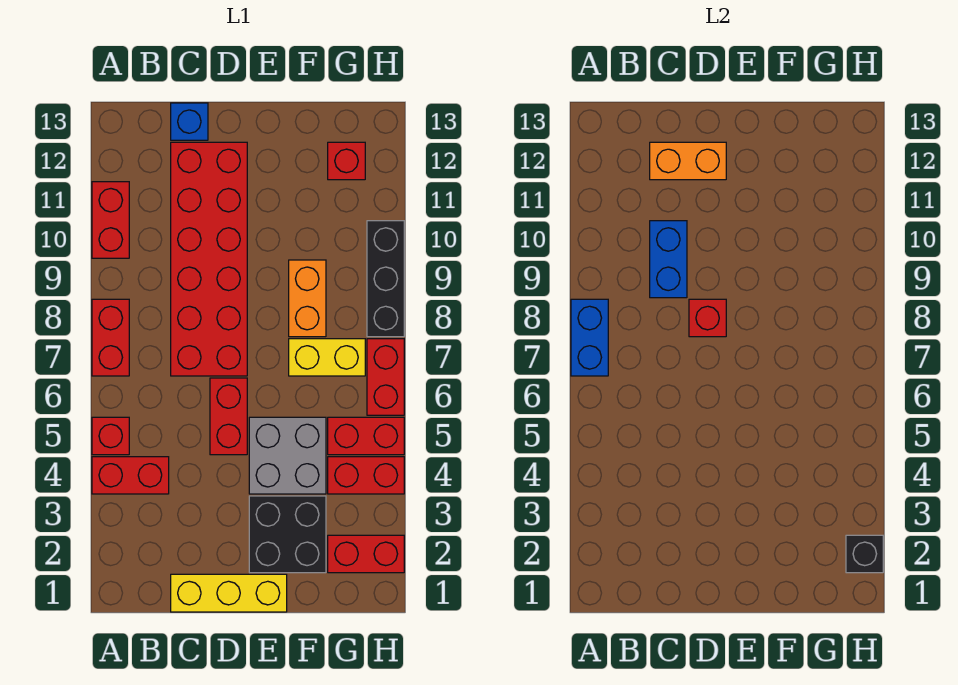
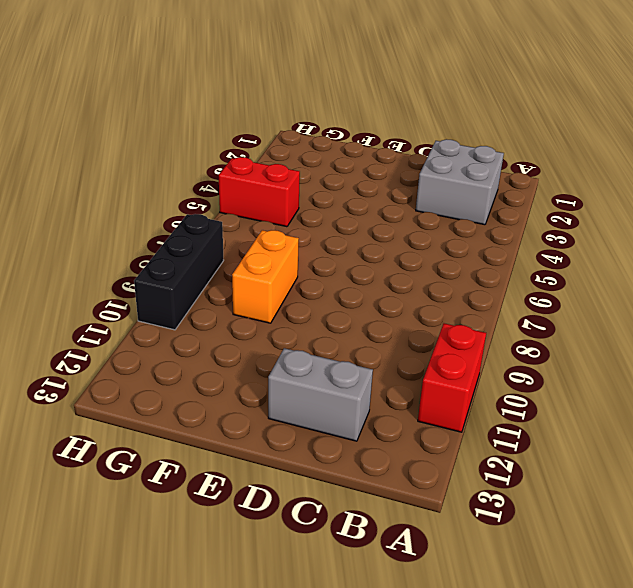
grey 2x2 brick [416,139,504,225] -> grey 2x2 brick moved to [249,417,326,494]
grey 1x2 brick [268,348,373,441] -> red 2x6 brick [171,142,247,376]
none -> red 1x2 brick [92,457,169,494]
none -> red 1x1 brick [92,417,129,455]
none -> red 1x2 brick [92,299,129,376]

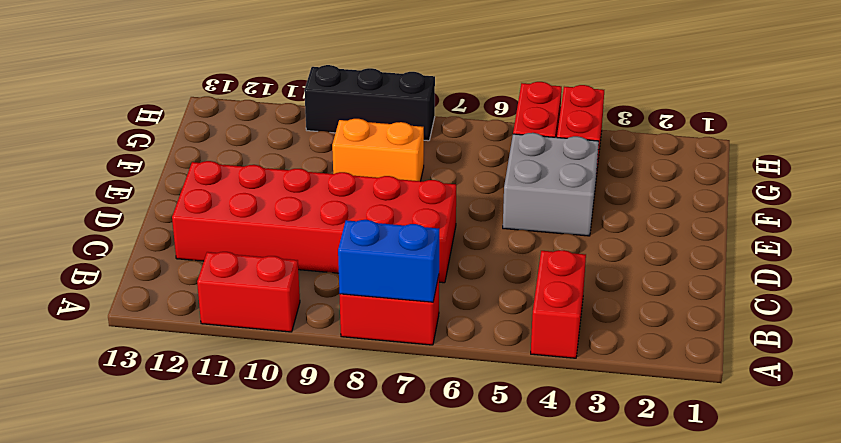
none -> red 1x1 brick [92,417,129,455]
none -> yellow 1x3 brick [171,574,287,612]
none -> blue 1x1 brick [171,103,208,140]

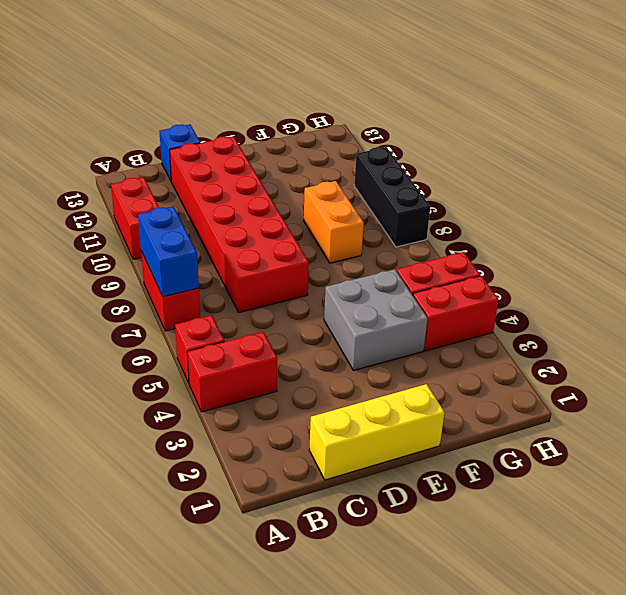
none -> red 1x2 brick [210,378,247,455]
none -> black 2x2 brick [249,496,326,573]
none -> yellow 1x2 brick [289,339,365,376]

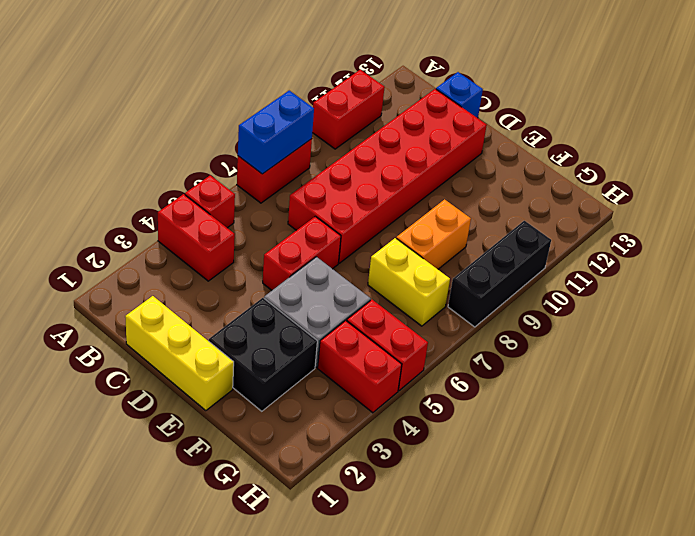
none -> red 1x2 brick [328,535,404,573]
none -> red 1x1 brick [328,142,365,180]
none -> red 1x2 brick [367,339,404,415]

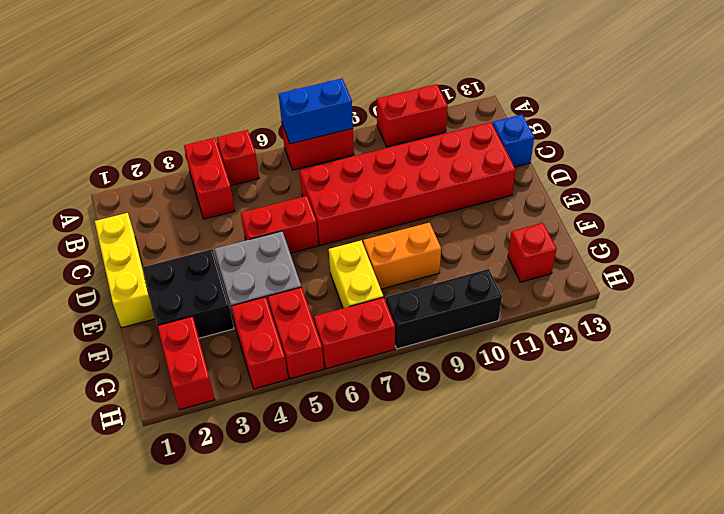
none -> blue 1x2 brick [650,221,687,298]
none -> orange 1x2 brick [650,142,726,180]
none -> red 1x1 brick [689,299,726,337]

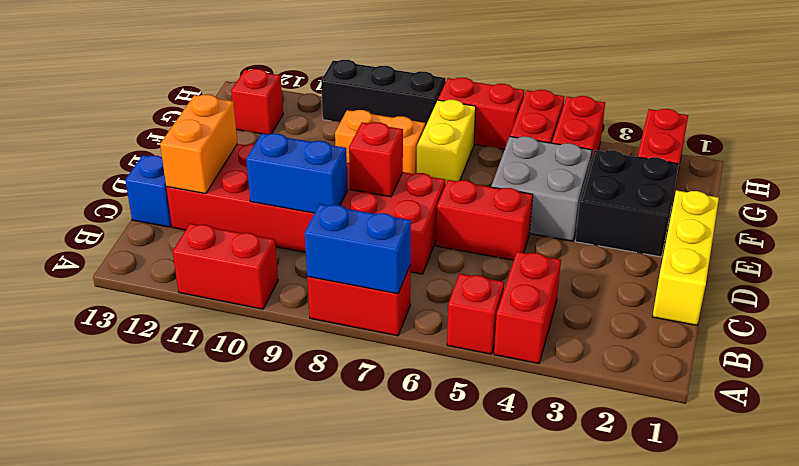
none -> black 1x1 brick [846,535,883,573]

